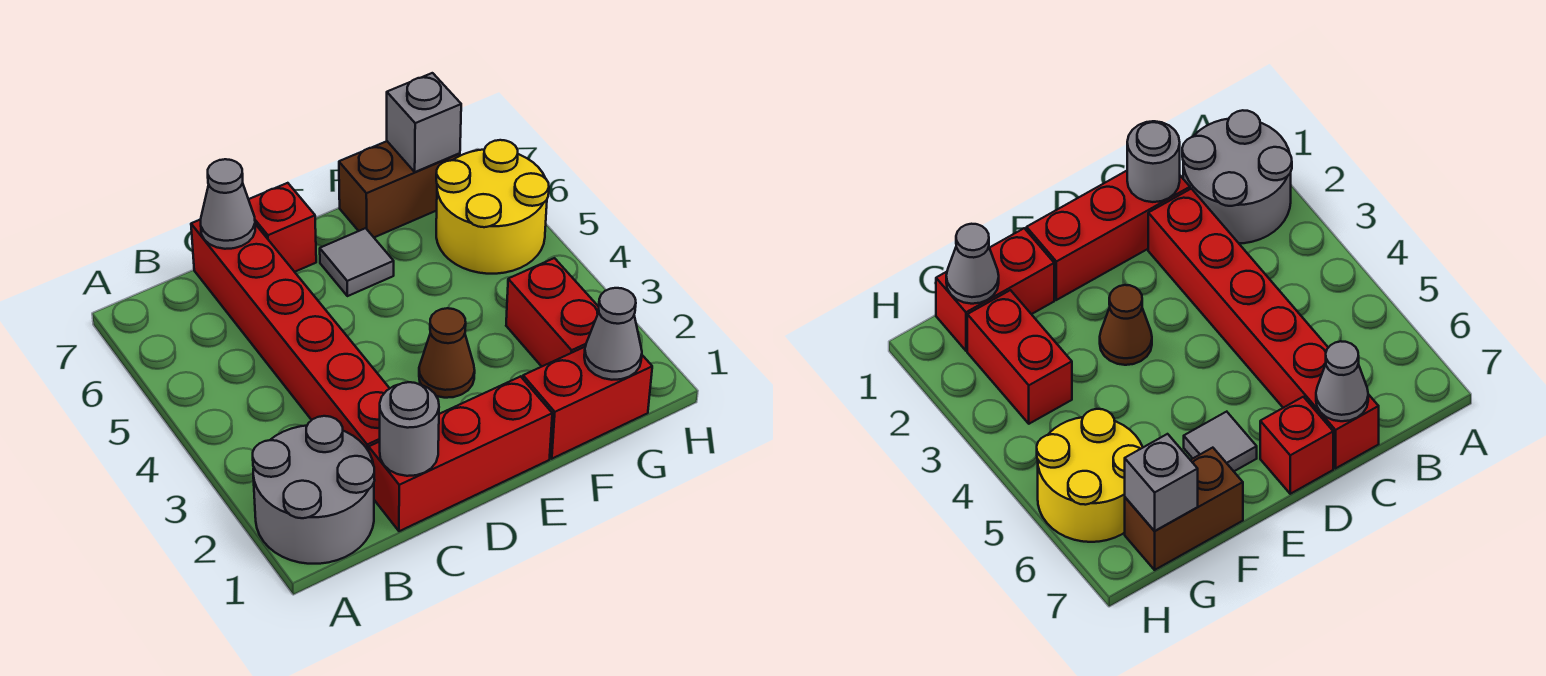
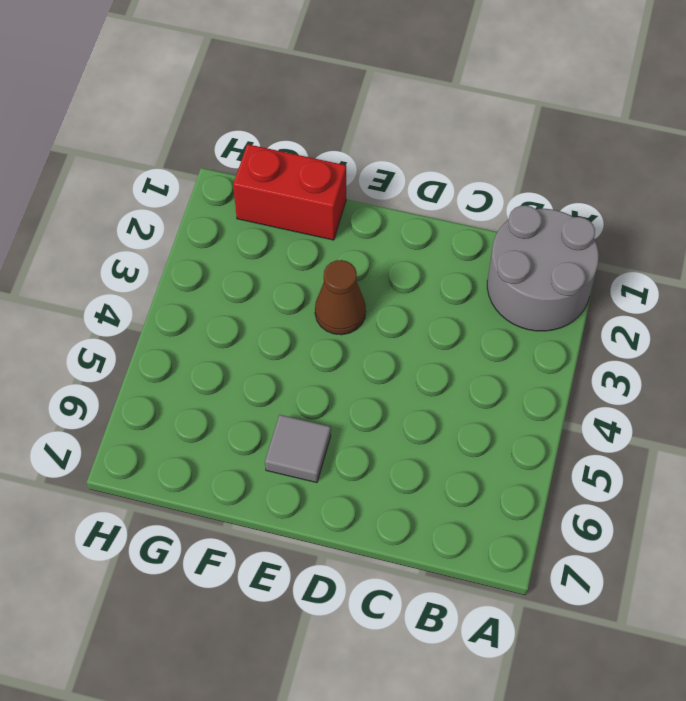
none -> red 1x3 brick [369,376,552,531]
none -> red 1x6 brick [191,220,390,451]
none -> red 1x1 brick [249,183,316,272]

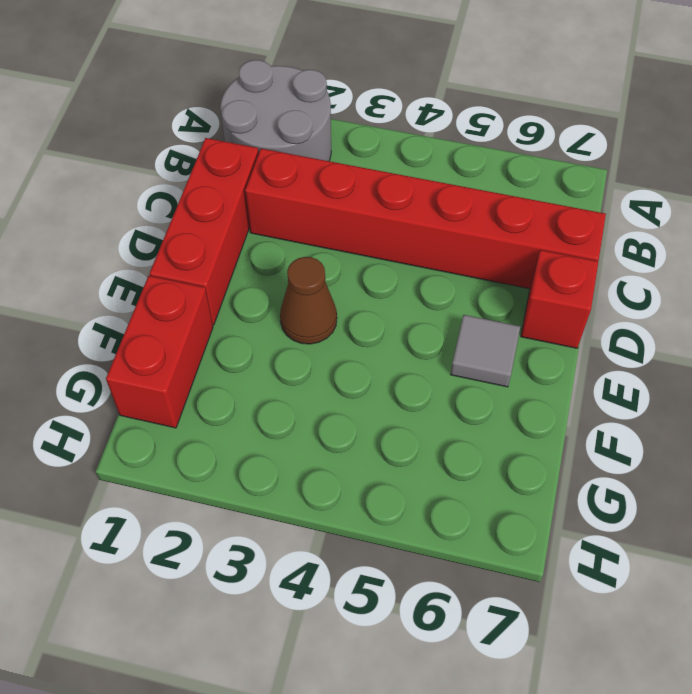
none -> brown 1x2 brick [339,141,460,237]
none -> red 1x2 brick [506,258,599,367]
none -> yellow 2x2 round brick [436,140,549,274]

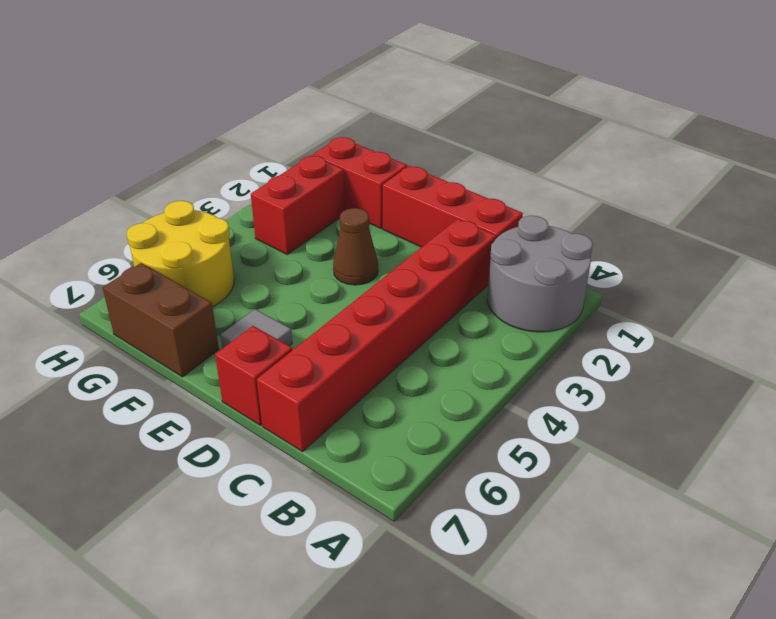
none -> grey 1x1 round brick [380,382,439,476]
none -> grey 1x1 cone [200,159,255,249]
none -> grey 1x1 cone [584,288,642,380]

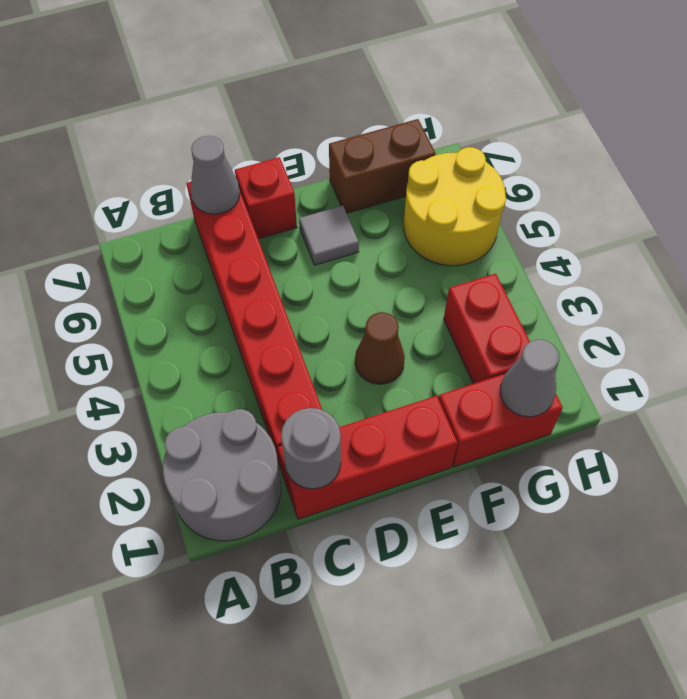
none -> grey 1x1 brick [387,73,461,172]

